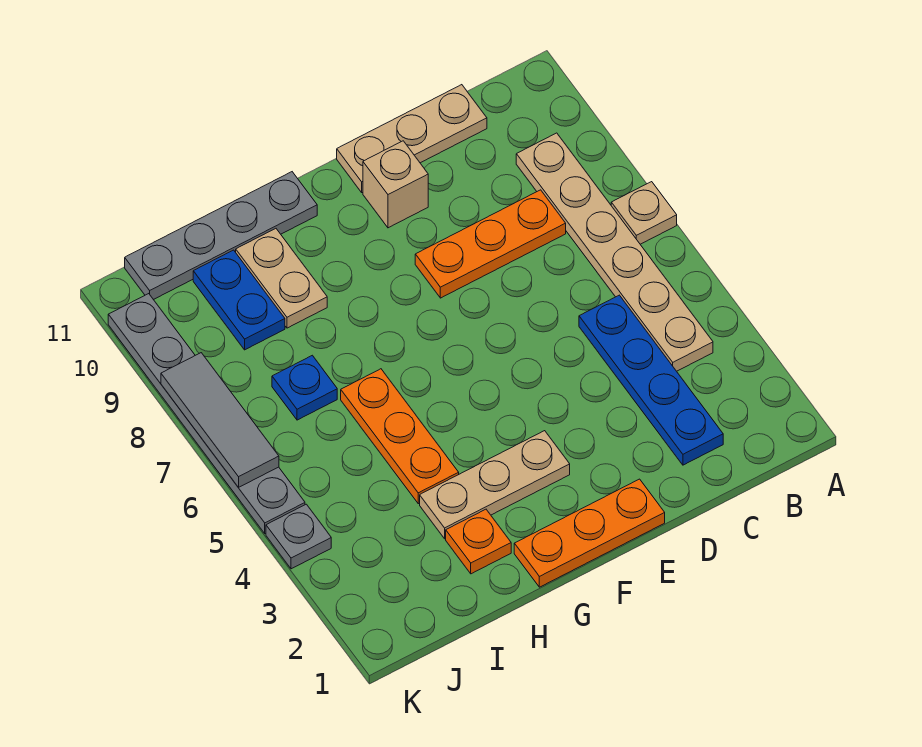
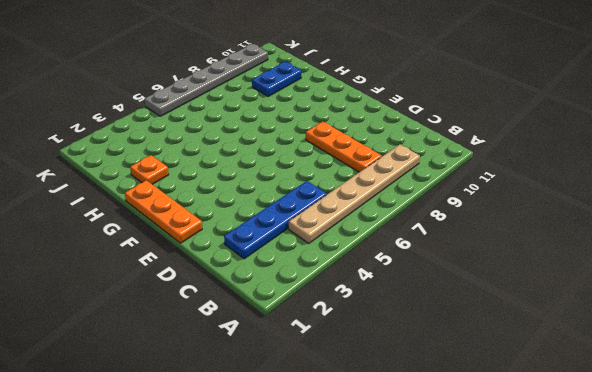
none -> tan 1x1 plate [611,182,677,244]
none -> tan 1x3 plate [337,85,487,192]
none -> tan 1x1 brick [363,141,428,228]

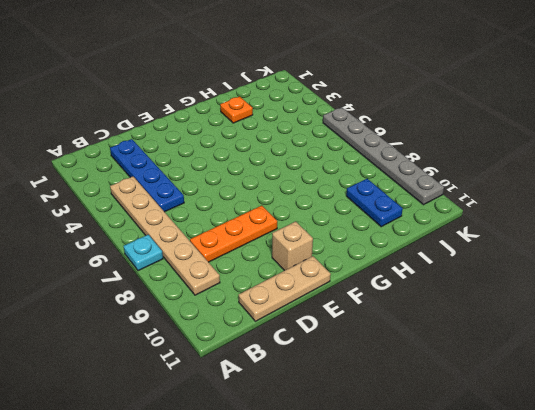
cyan 1x1 plate [124,235,163,271] -> tan 1x1 plate [611,182,677,244]
none -> orange 1x3 plate [514,479,665,587]
none -> tan 1x3 plate [420,431,570,539]
none -> grey 1x4 plate [125,172,317,300]

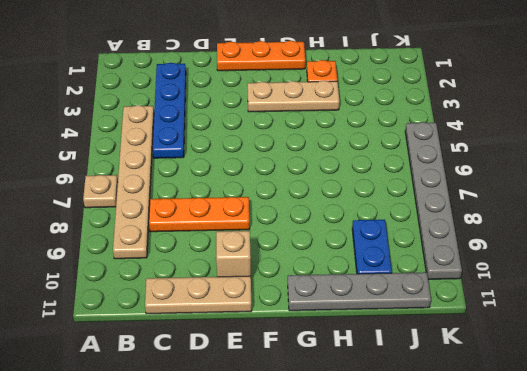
none -> orange 1x3 plate [341,369,459,504]
none -> tan 1x2 plate [236,229,327,328]
none -> blue 1x1 plate [272,355,337,420]

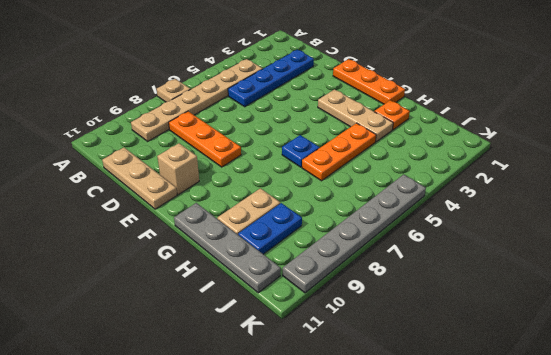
blue 1x1 plate [282,135,319,167] -> blue 1x1 plate moved to [272,355,337,420]
none -> grey 1x1 plate [266,504,331,569]
none -> grey 1x3 tile [161,353,279,487]

